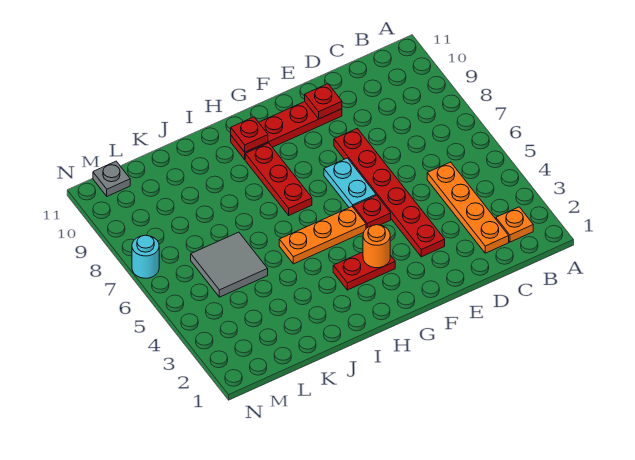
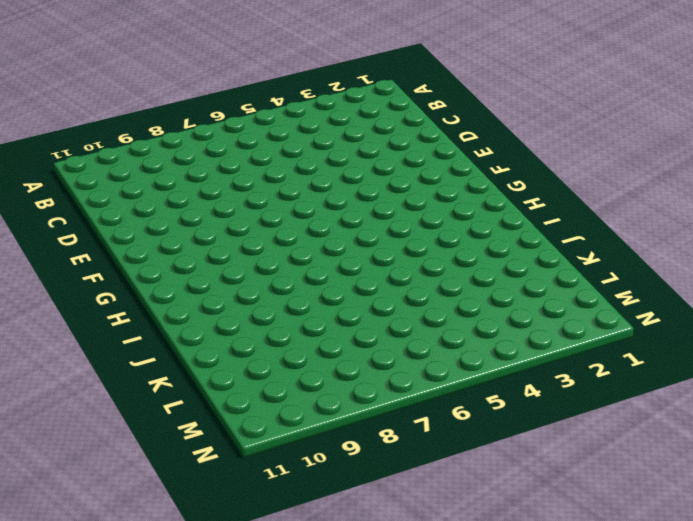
none -> orange 1x1 plate [496,207,533,242]
none -> orange 1x4 plate [427,162,509,253]
none -> red 1x6 plate [334,128,445,257]

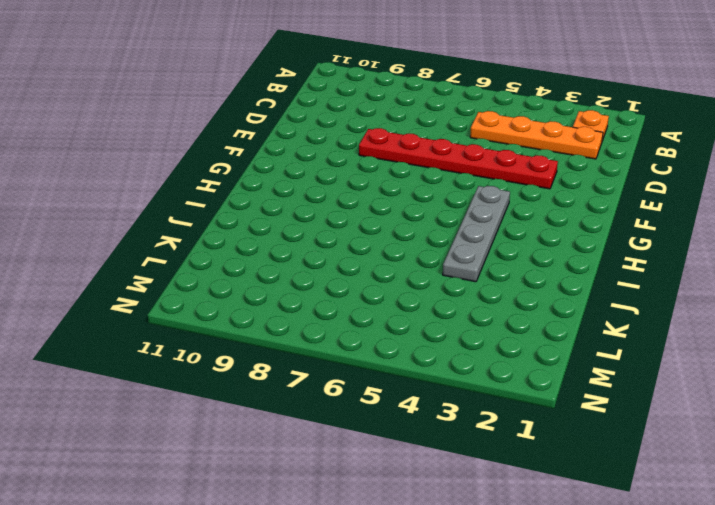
grey 1x4 plate [443,186,510,282] -> none
none -> red 1x4 plate [231,102,342,159]
none -> red 1x1 plate [353,195,391,228]
none -> cyan 1x2 plate [324,158,376,208]

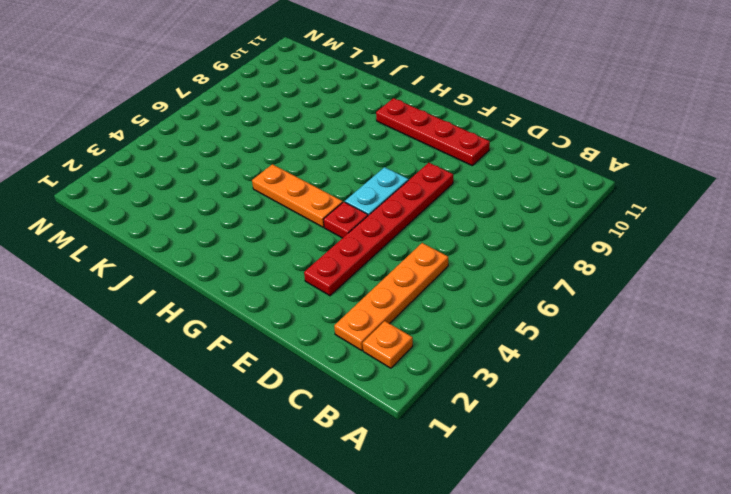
none -> red 1x2 plate [333,252,395,290]
none -> red 1x3 plate [245,143,312,215]
none -> grey 2x2 tile [191,232,268,297]

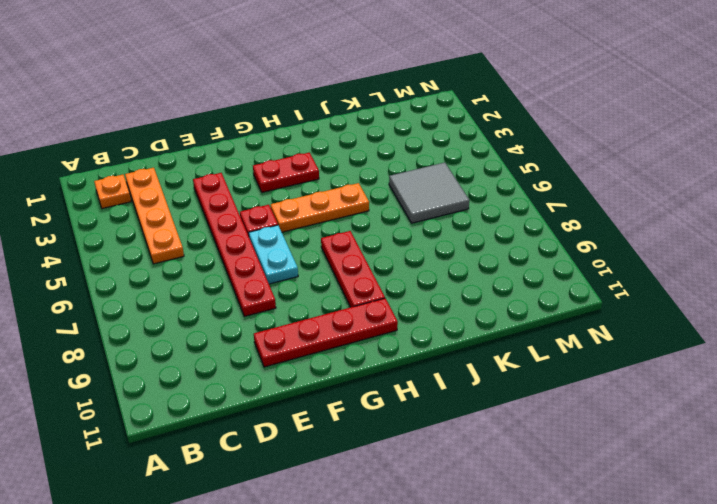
none -> grey 1x1 plate [93,161,130,196]
none -> cyan 1x1 round brick [132,235,159,278]
none -> red 1x1 plate [305,84,342,119]

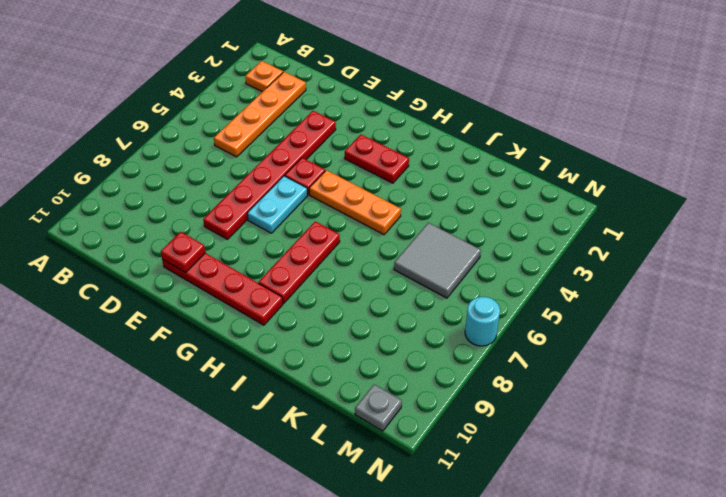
none -> orange 1x1 round brick [363,225,390,268]
none -> red 1x1 plate [231,117,268,152]

